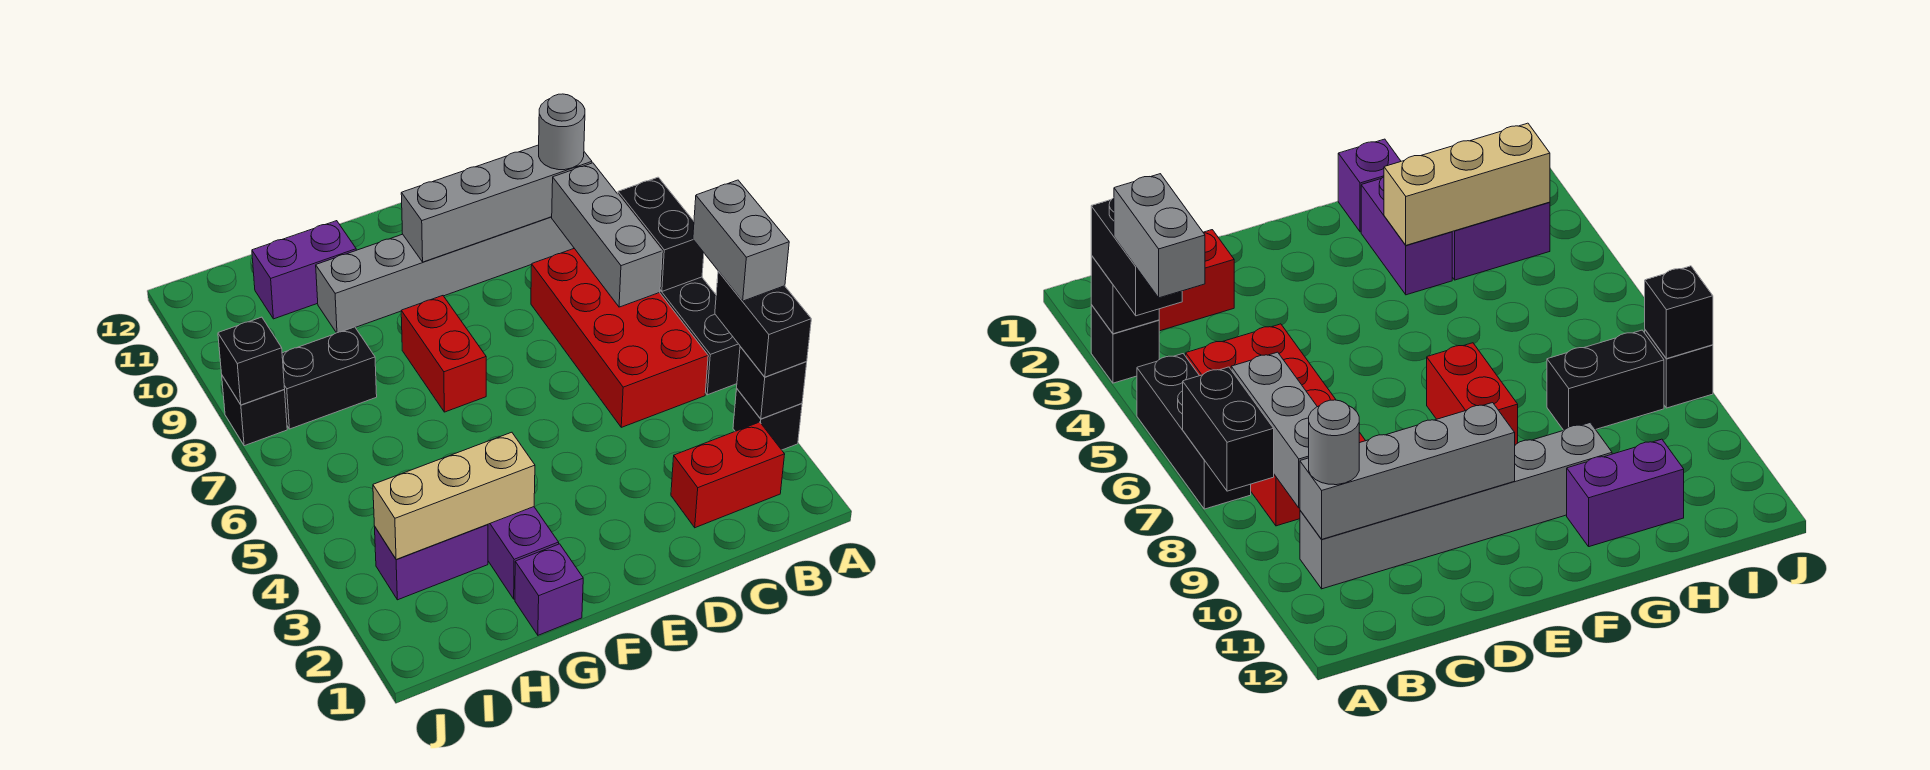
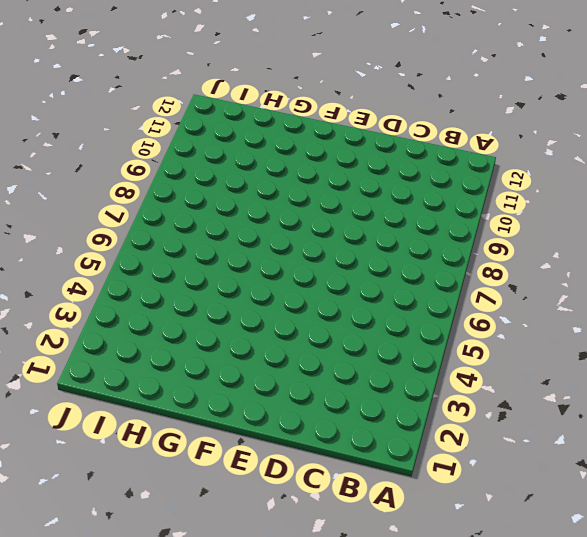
none -> black 1x1 brick [733,389,802,450]
none -> black 1x3 brick [660,277,740,395]
none -> red 1x2 brick [671,422,785,528]

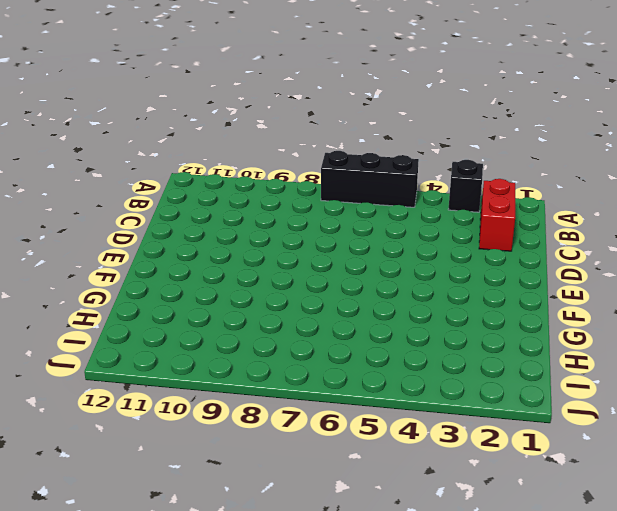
none -> red 2x4 brick [531,248,708,427]
none -> grey 1x6 brick [316,217,574,333]
none -> red 1x2 brick [401,296,486,412]

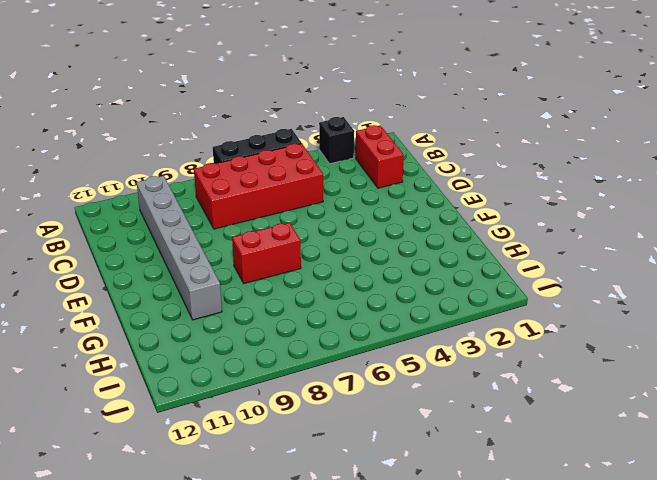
none -> purple 1x1 brick [515,544,583,635]
none -> purple 1x2 brick [488,507,559,599]
none -> purple 1x2 brick [252,221,356,319]

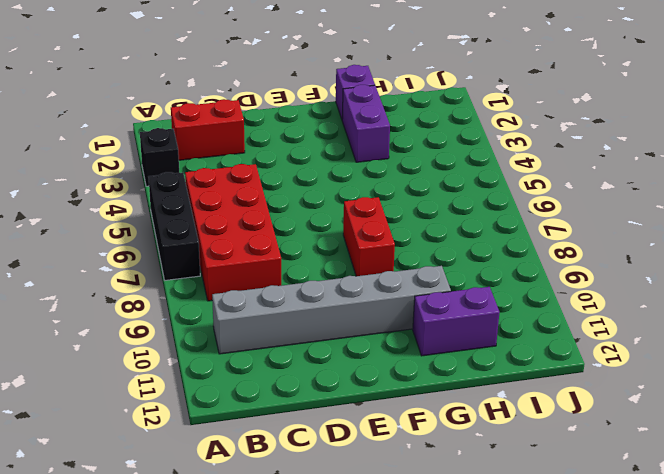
none -> purple 1x2 brick [375,525,488,600]
none -> black 1x2 brick [282,327,377,429]
none -> black 1x1 brick [222,376,287,446]

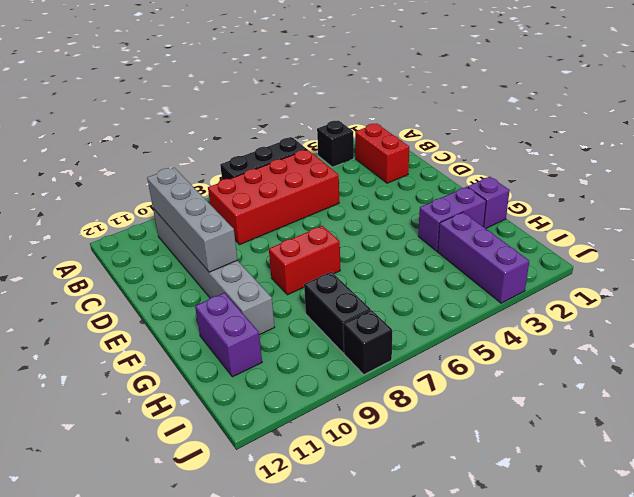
purple 1x3 brick [438,212,529,303] -> purple 1x2 brick [375,525,488,600]
none -> black 1x1 brick [737,347,807,419]
none -> black 1x2 brick [618,177,704,291]
none -> grey 1x3 brick [552,163,662,307]

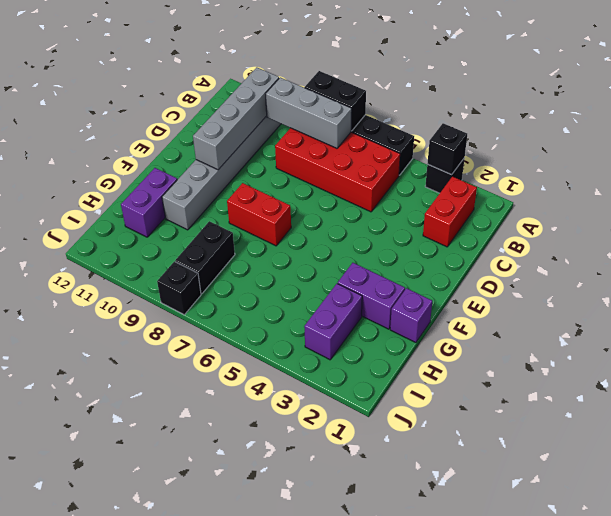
none -> tan 1x3 brick [373,432,535,560]
none -> black 1x1 brick [218,317,285,405]
none -> black 1x2 brick [715,271,811,377]

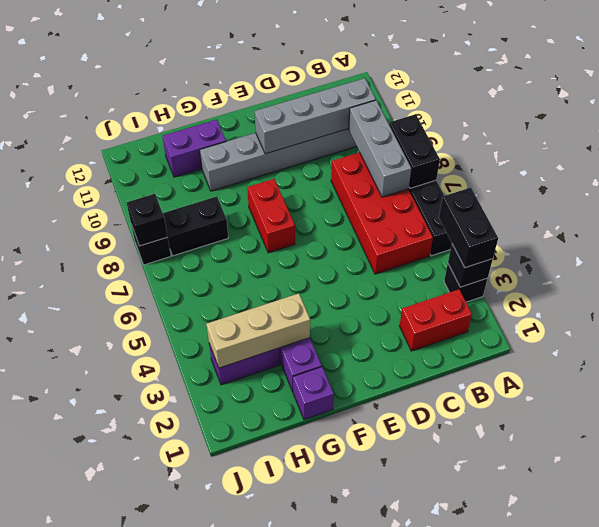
none -> grey 1x1 round brick [539,94,585,170]
none -> grey 1x2 brick [693,180,789,301]

